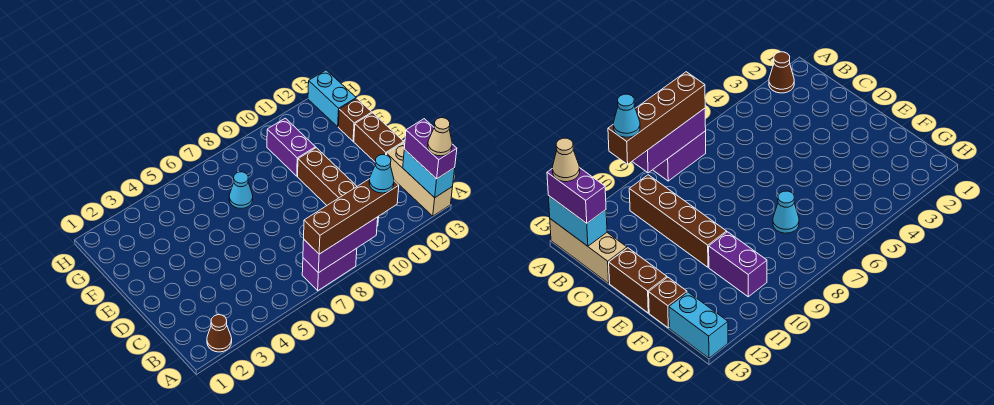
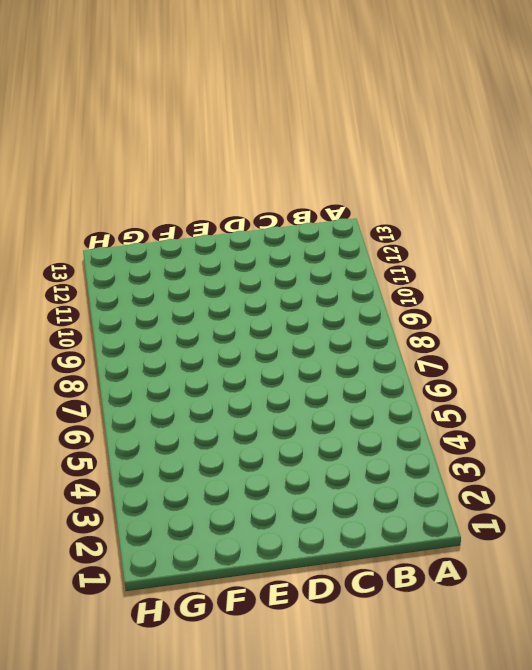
none -> brown 1x1 cone [207,315,232,352]
none -> purple 1x2 brick [302,248,357,291]
none -> tan 1x3 brick [387,142,452,216]

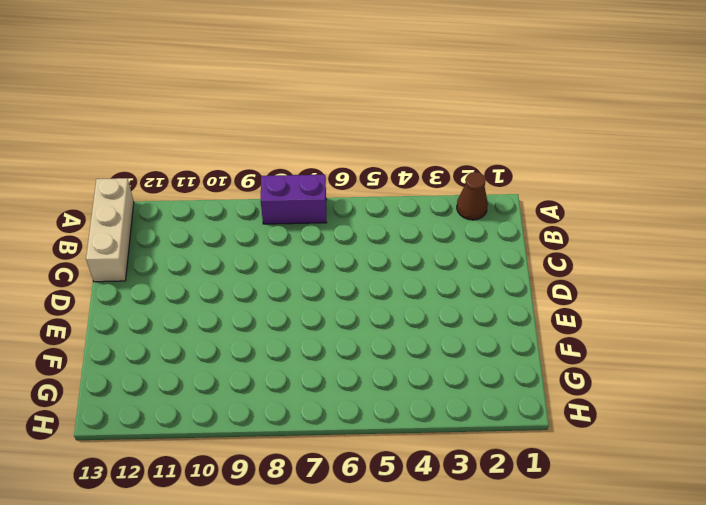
none -> brown 1x4 brick [298,148,379,226]
none -> brown 1x2 brick [354,113,404,162]
none -> cyan 1x1 cone [229,172,253,208]

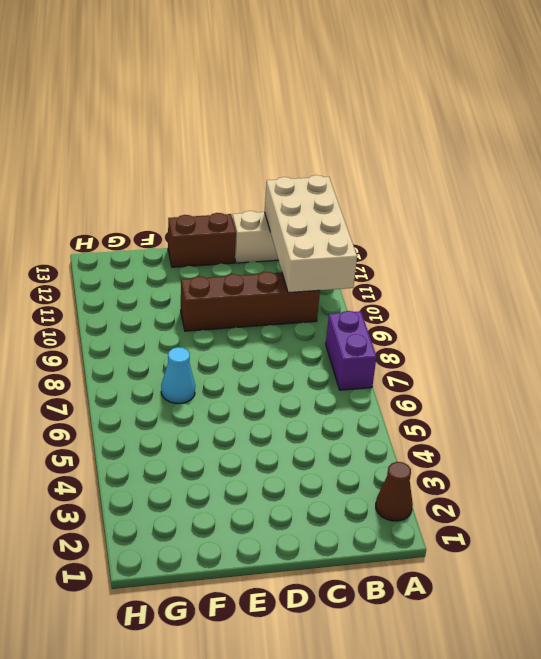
tan 2x4 brick [265,175,357,293] -> cyan 1x2 brick [403,149,455,198]
none -> purple 1x2 brick [267,118,315,176]
none -> brown 1x1 brick [338,98,372,141]
none -> cyan 1x2 brick [308,70,356,127]

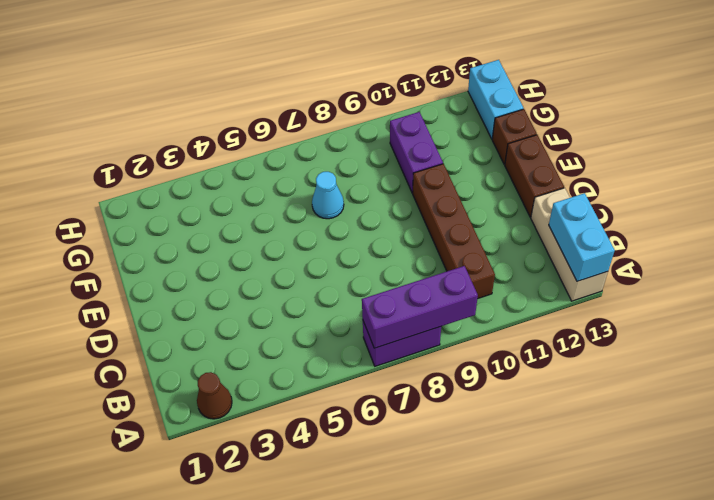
none -> brown 1x4 brick [304,179,399,254]
none -> purple 1x2 brick [404,119,457,179]
none -> cyan 1x1 cone [369,155,394,193]

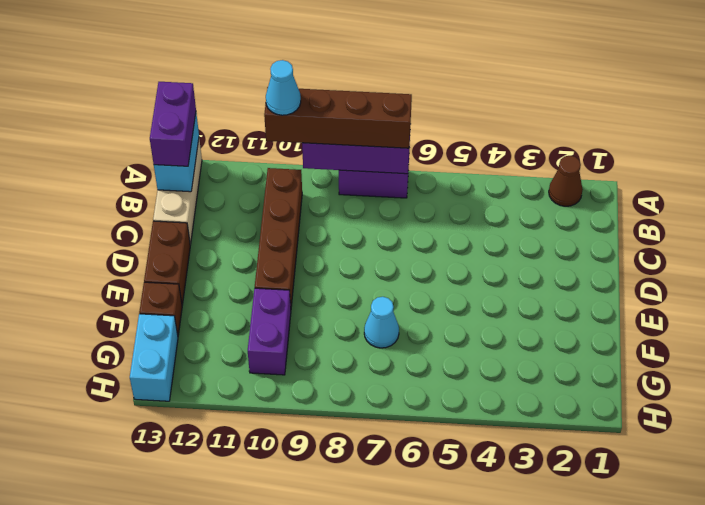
none -> tan 1x1 cone [428,118,452,156]

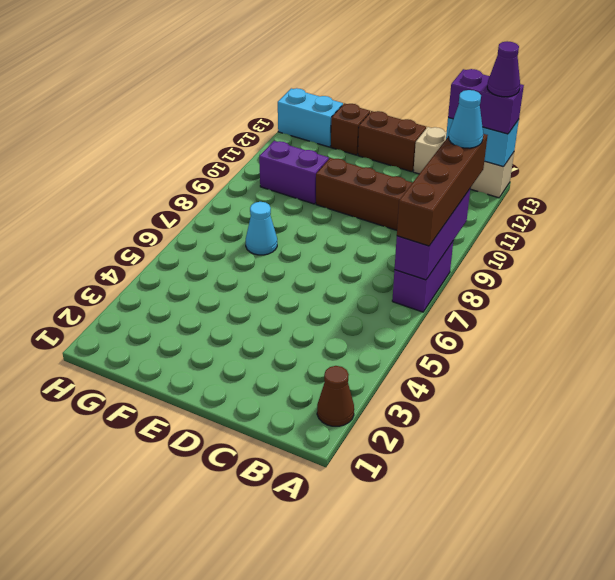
purple 1x1 cone [487,41,520,97] -> tan 1x1 cone [428,118,452,156]

